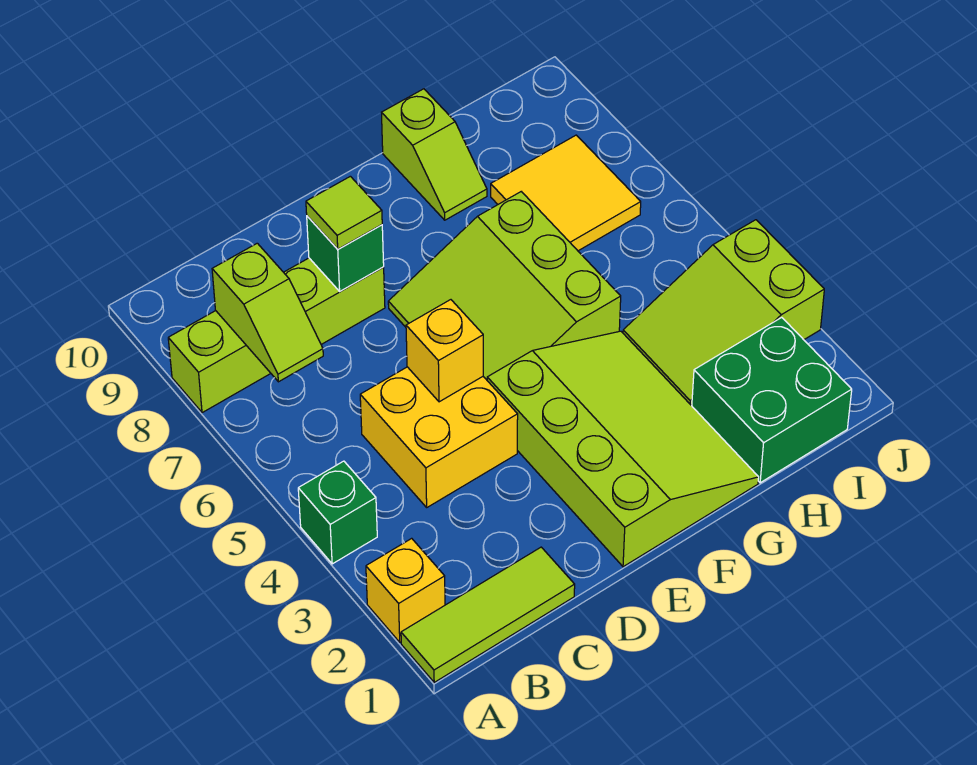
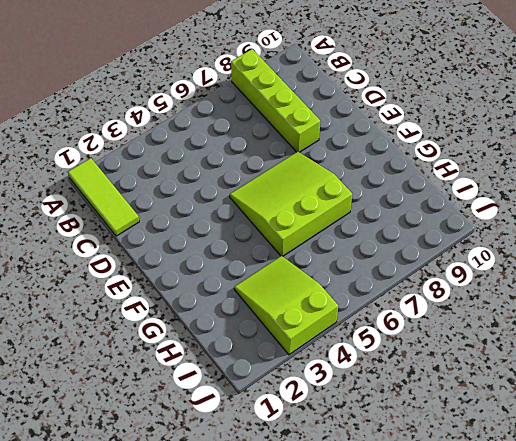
none -> yellow 1x1 brick [366,538,445,642]
none -> green 1x1 brick [298,461,377,564]
none -> yellow 2x2 brick [360,367,518,507]

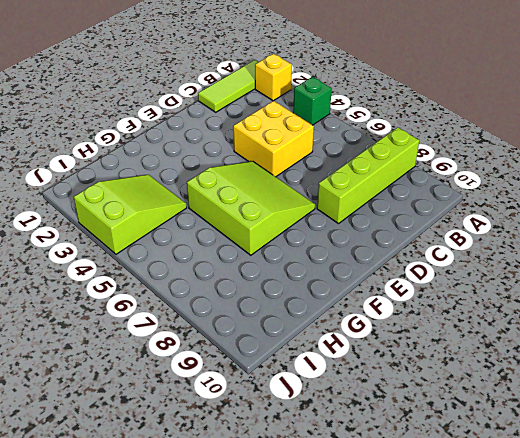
none -> lime 3x4 slope [487,331,759,567]
none -> lime 1x2 slope [381,89,487,220]
none -> green 2x2 brick [692,317,852,483]

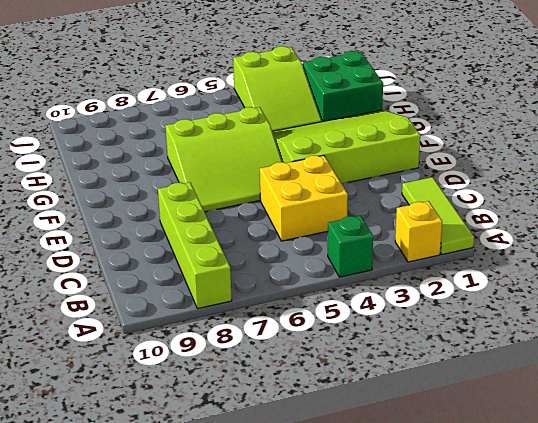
none -> lime 1x2 slope [381,89,487,220]
none -> yellow 2x2 tile [491,135,641,251]
none -> lime 1x2 slope [212,243,323,382]

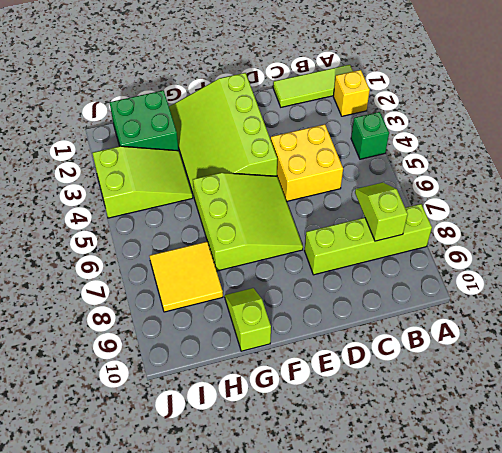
none -> yellow 1x1 brick [406,300,483,402]
none -> green 1x1 brick [307,216,384,291]
none -> lime 1x1 tile [306,176,382,249]

